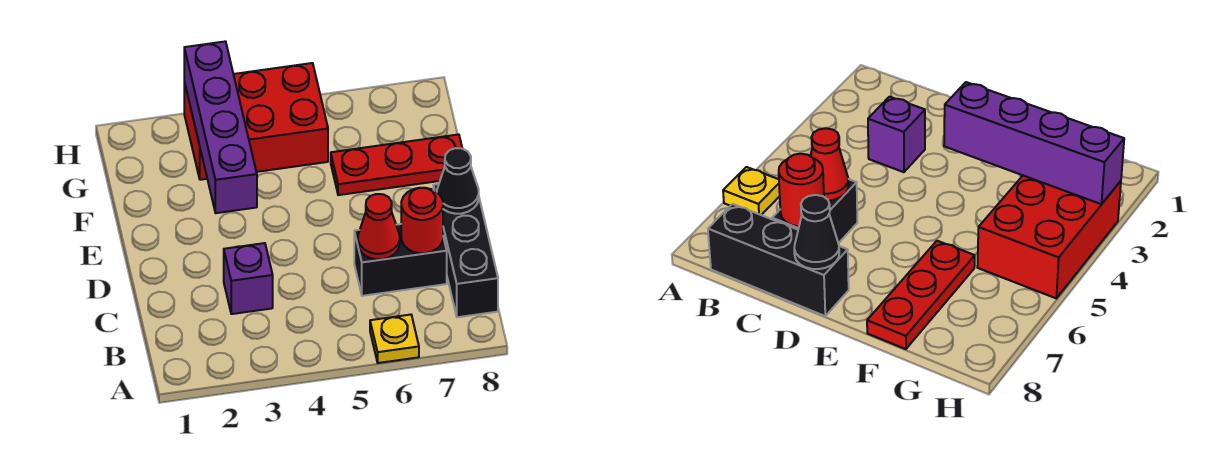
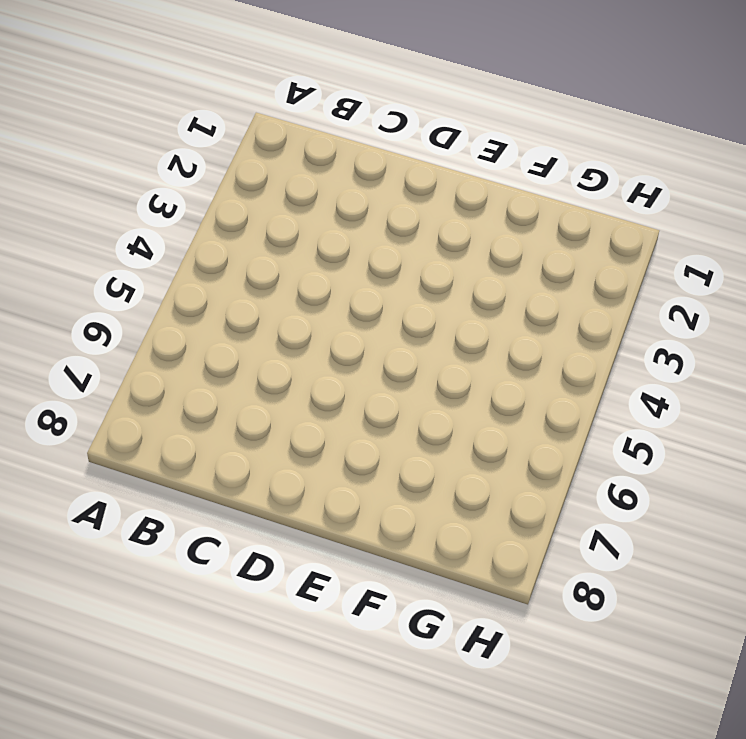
none -> yellow 1x1 plate [370,315,419,363]
none -> black 1x3 brick [433,184,498,317]

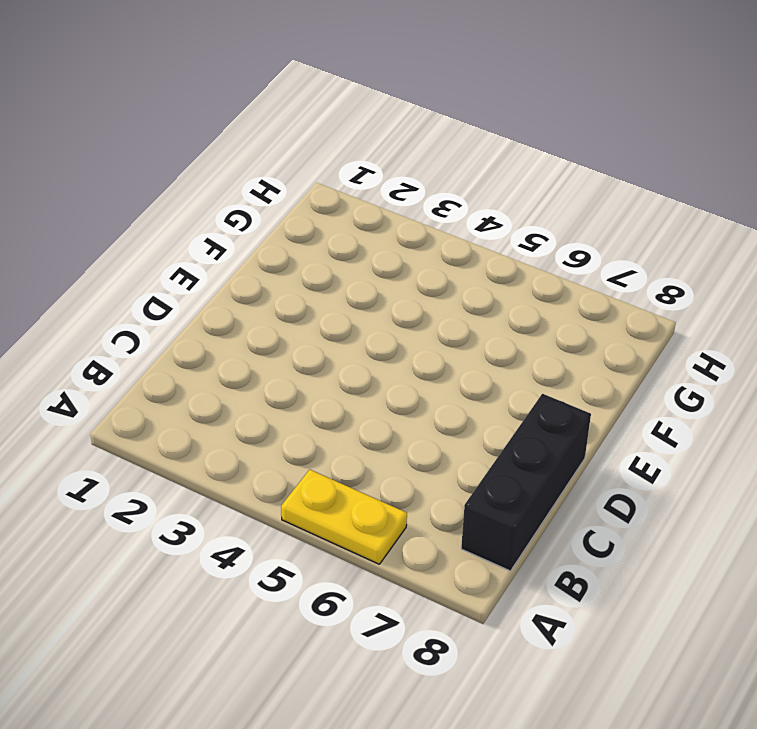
yellow 1x2 plate [281,469,407,564] -> yellow 1x1 plate [370,315,419,363]
none -> purple 1x1 brick [224,243,273,314]
none -> black 1x2 brick [354,224,447,296]

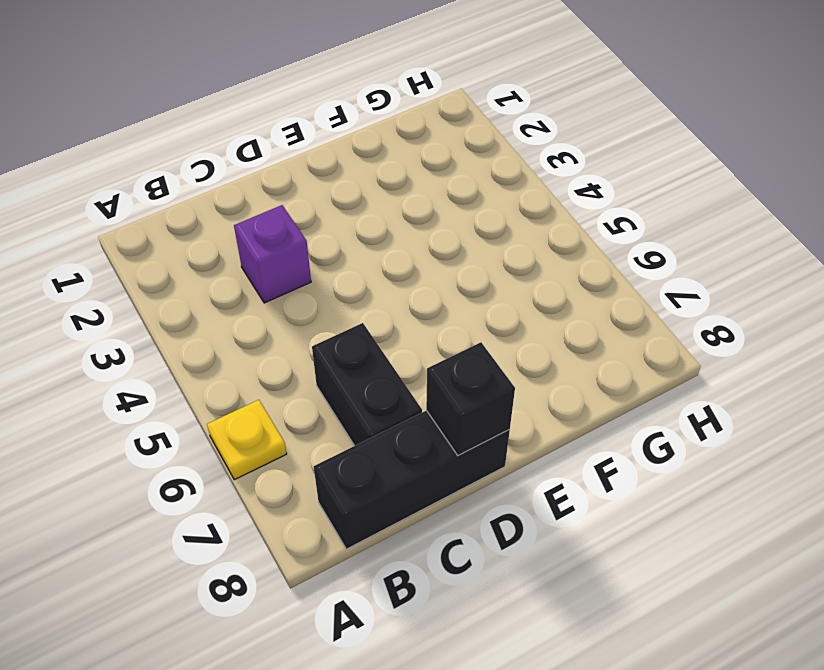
black 1x1 brick [426,342,515,456] -> black 1x1 cone [437,148,479,214]
none -> red 1x3 plate [331,134,462,195]
none -> red 2x3 brick [184,63,328,180]

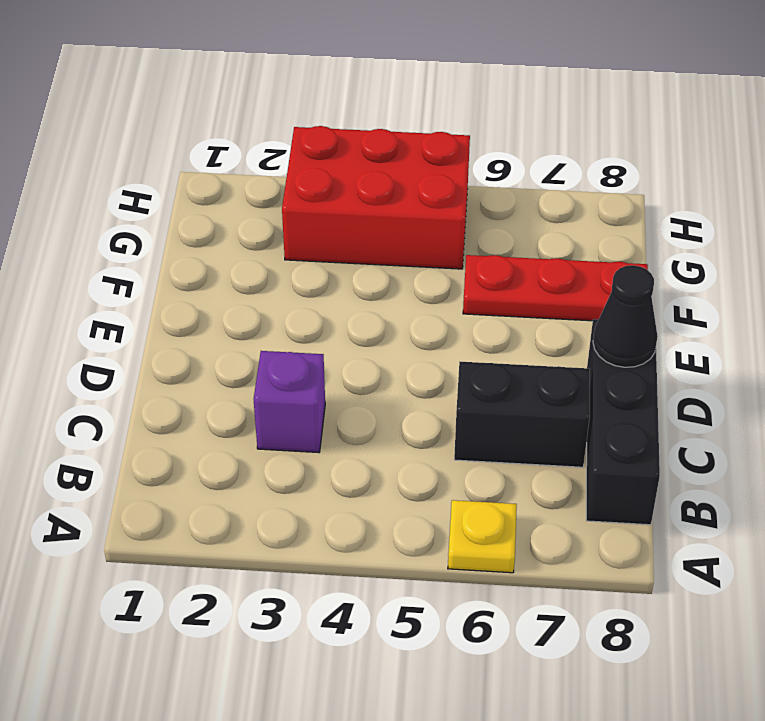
none -> red 1x1 cone [358,194,400,259]
none -> red 1x1 round brick [401,188,443,253]

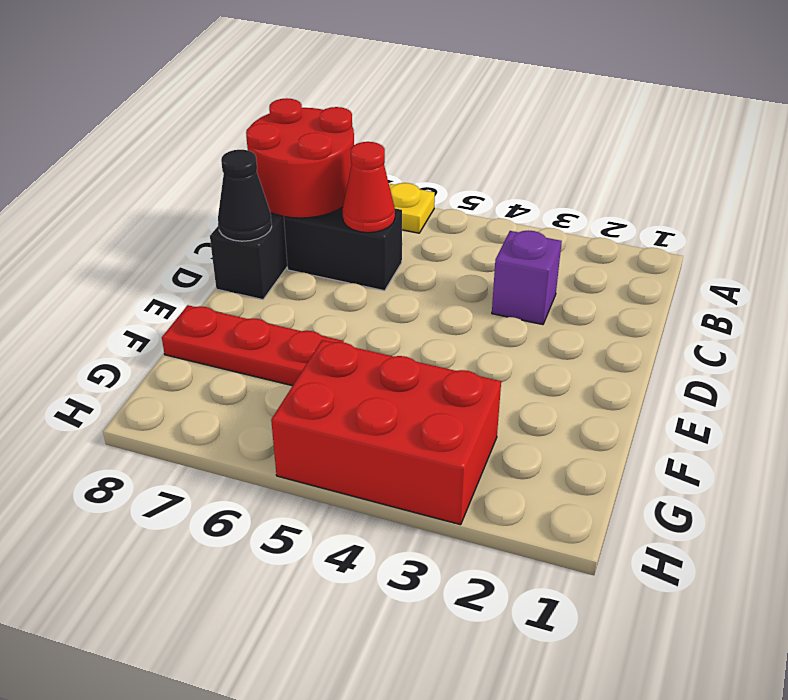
red 2x2 round brick [246,98,354,218] -> red 1x1 round brick [401,188,443,253]
none -> purple 1x4 brick [184,41,257,213]

